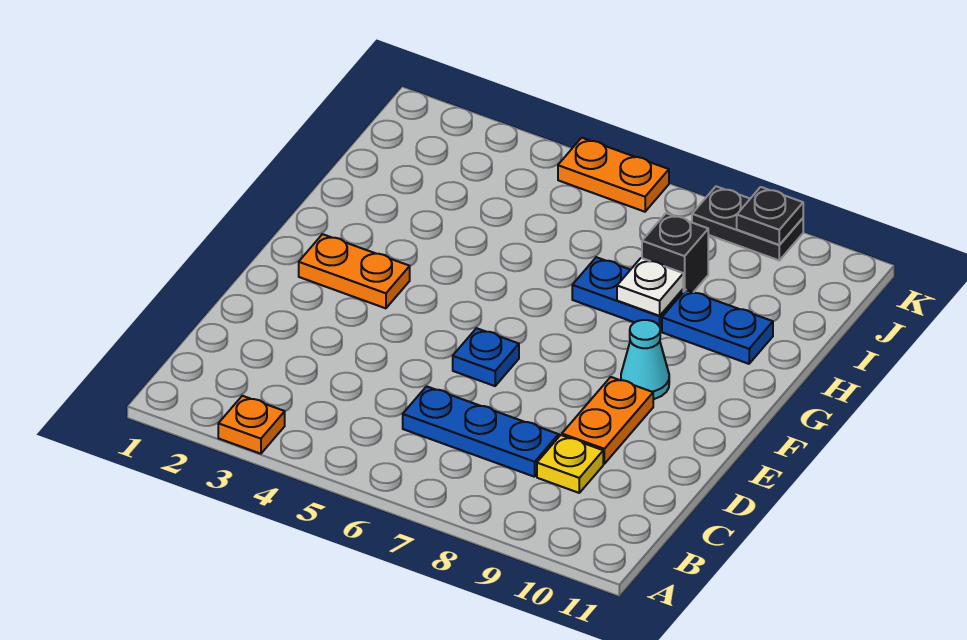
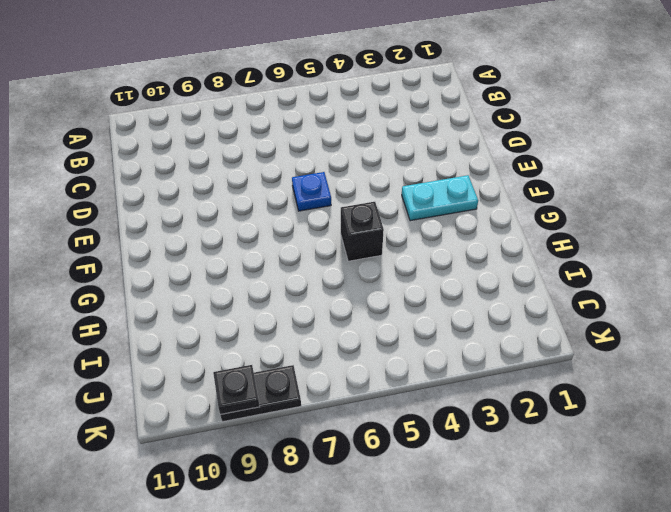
cyan 1x2 plate [402,175,478,221] -> orange 1x2 plate [299,234,410,308]
black 1x1 brick [341,202,384,261] -> black 1x1 brick moved to [642,213,708,292]
none -> orange 1x1 plate [218,396,285,454]
none -> blue 1x3 plate [403,386,559,477]
none -> yellow 1x1 plate [537,435,603,493]

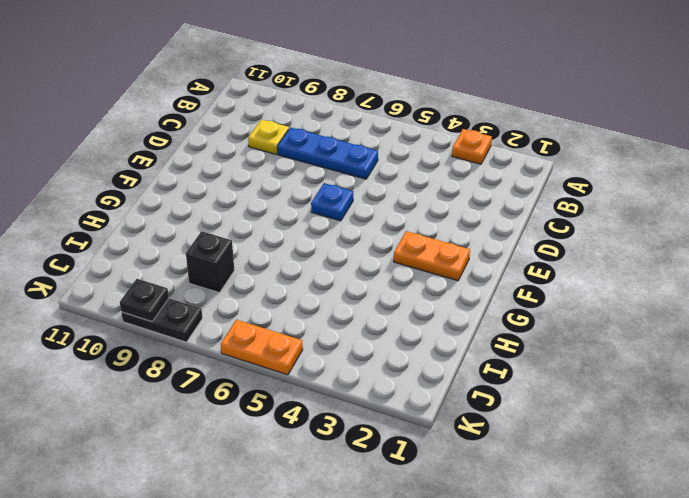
none -> orange 1x2 plate [562,377,653,464]
none -> cyan 1x1 cone [621,320,669,399]
none -> blue 1x2 plate [572,257,683,331]

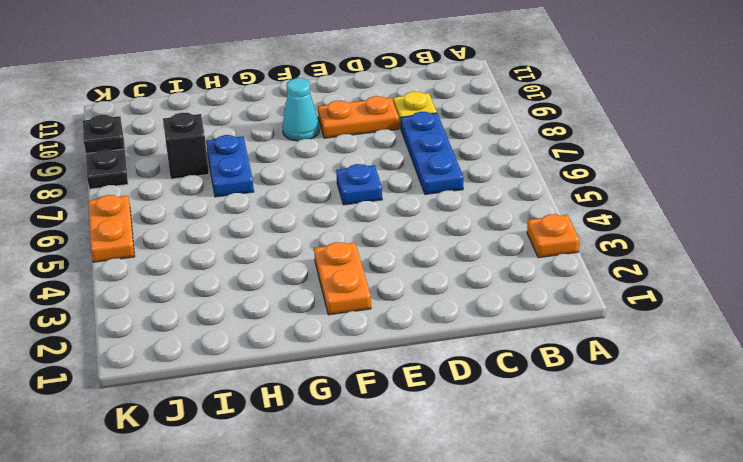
none -> blue 1x2 plate [662,290,773,364]
none -> white 1x1 plate [617,258,683,316]

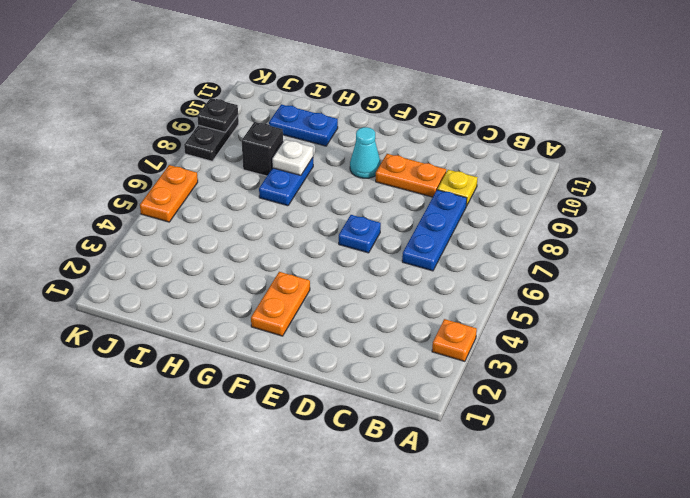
blue 1x2 plate [269,104,338,146] -> blue 1x2 plate turned to [662,290,773,364]

